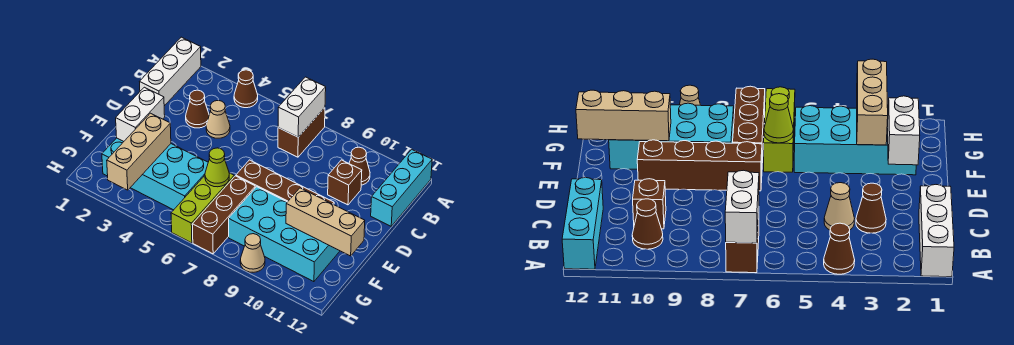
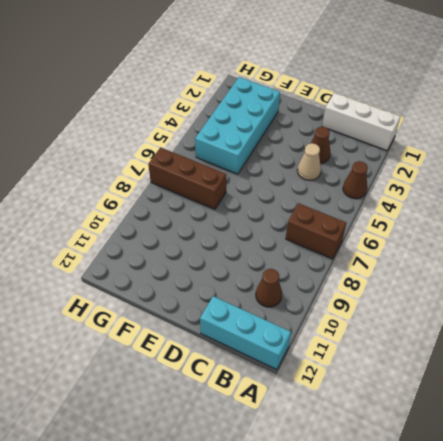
none -> brown 1x1 brick [328,160,362,205]
none -> brown 1x4 brick [236,160,334,205]
none -> lime 1x3 brick [171,173,234,243]

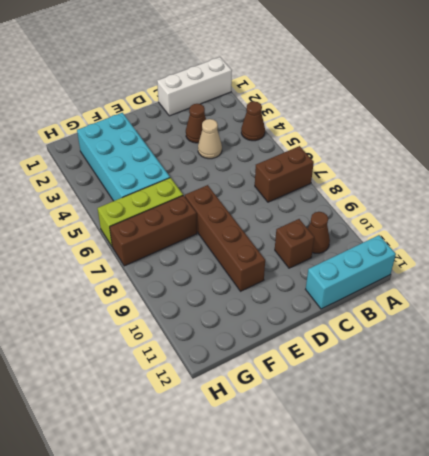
none -> cyan 2x4 brick [229,187,340,282]
none -> tan 1x1 cone [240,234,265,272]
none -> white 1x2 brick [278,77,326,137]

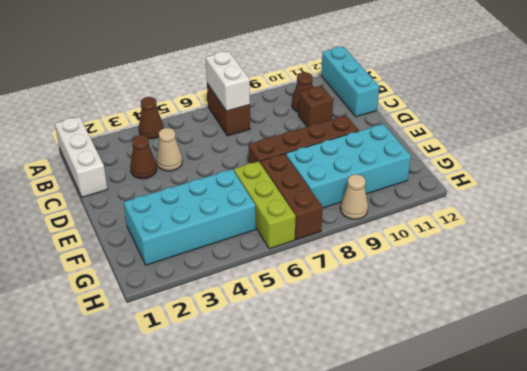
none -> white 1x2 brick [116,87,165,141]
none -> tan 1x3 brick [107,113,171,190]
none -> lime 1x1 cone [205,148,229,187]

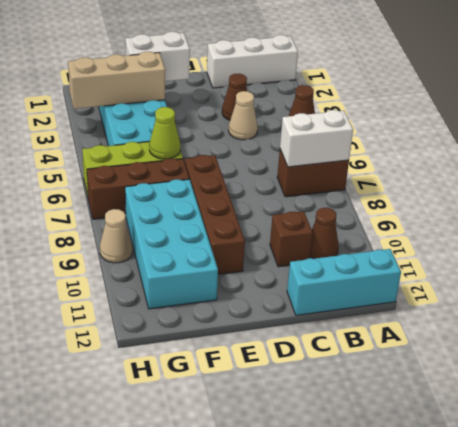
none -> tan 1x3 brick [286,188,365,256]

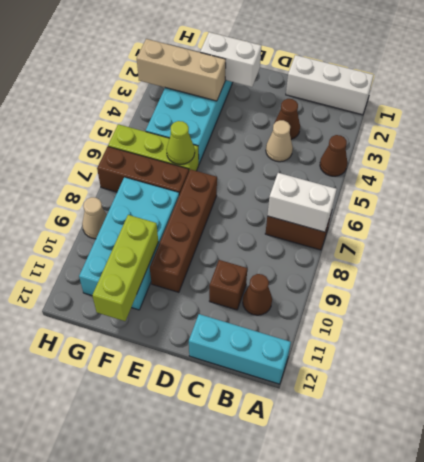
lime 1x3 brick [92,215,158,321] -> tan 1x3 brick [286,188,365,256]

